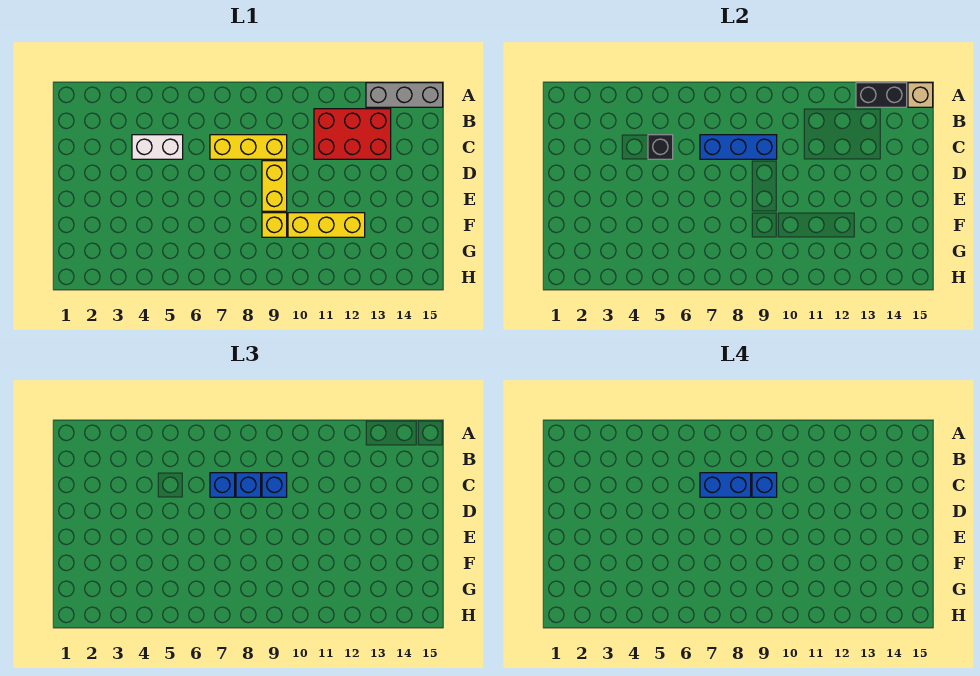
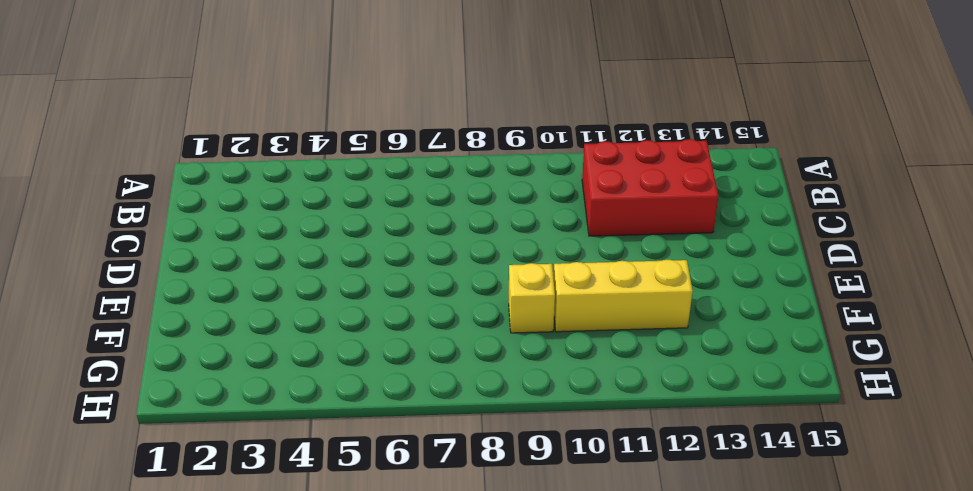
none -> grey 1x3 brick [366,83,443,107]
none -> white 1x2 brick [132,135,183,159]
none -> yellow 1x3 brick [210,135,287,159]

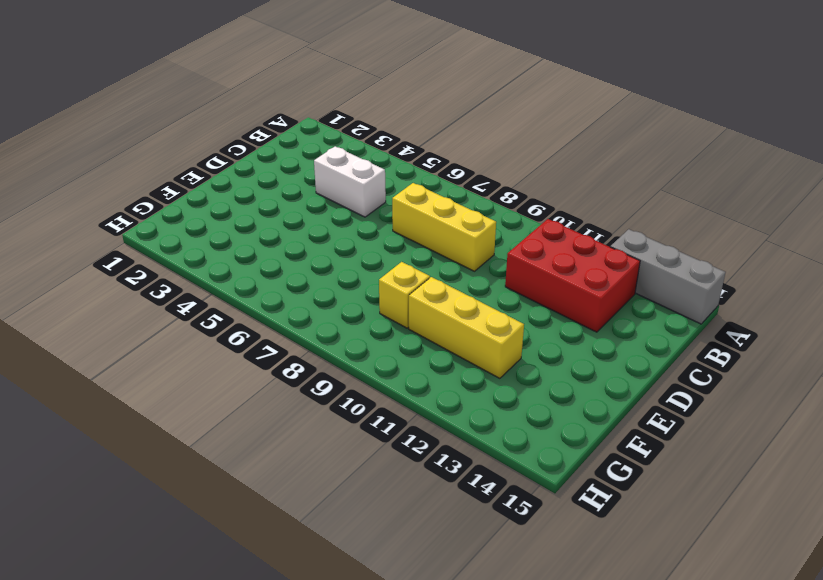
none -> yellow 1x2 brick [262,161,287,211]
none -> black 1x2 brick [856,83,907,107]
none -> tan 1x1 brick [908,83,933,107]

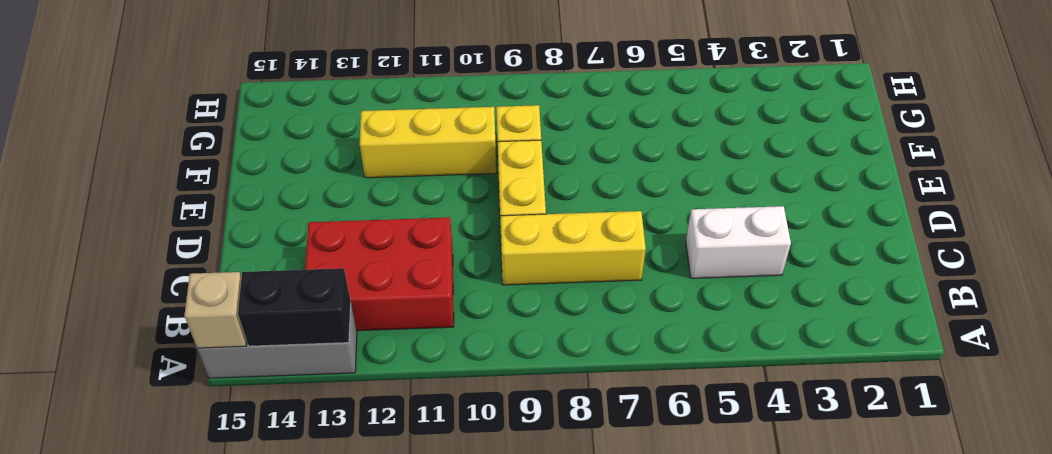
none -> black 1x1 brick [648,135,673,159]
none -> blue 1x3 brick [700,135,777,159]
none -> blue 1x1 brick [210,473,235,497]

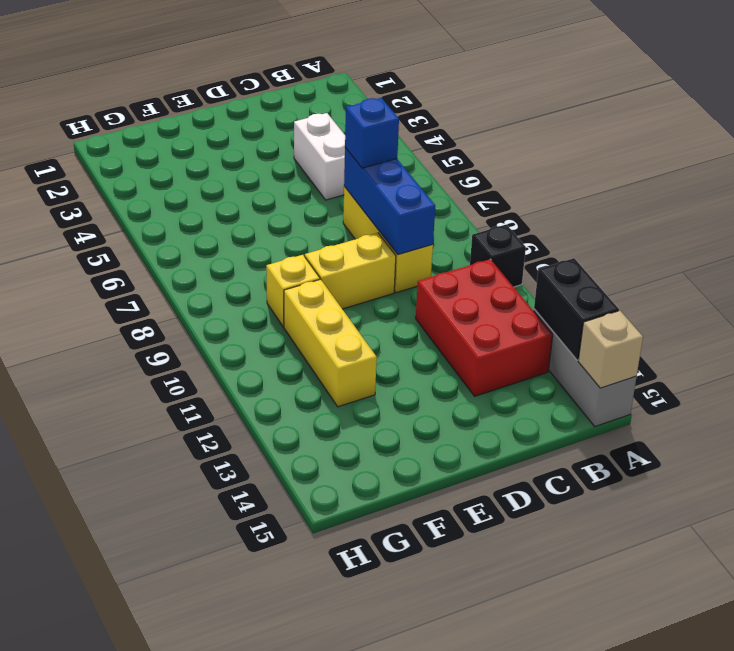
black 1x1 brick [470,224,526,287] -> black 1x1 brick moved to [648,135,673,159]
none -> blue 1x1 brick [236,473,261,497]
none -> blue 1x1 brick [262,473,287,497]
none -> blue 1x2 brick [700,473,751,497]

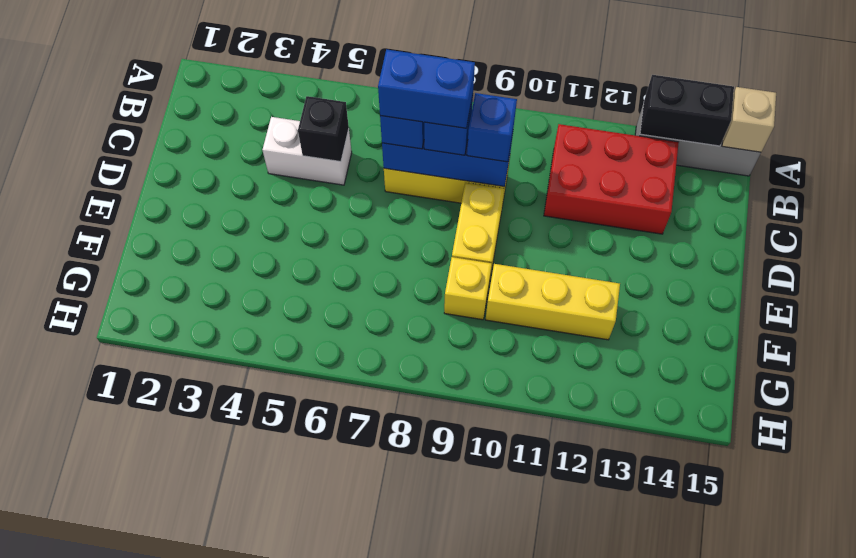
none -> blue 1x1 brick [752,473,777,497]

